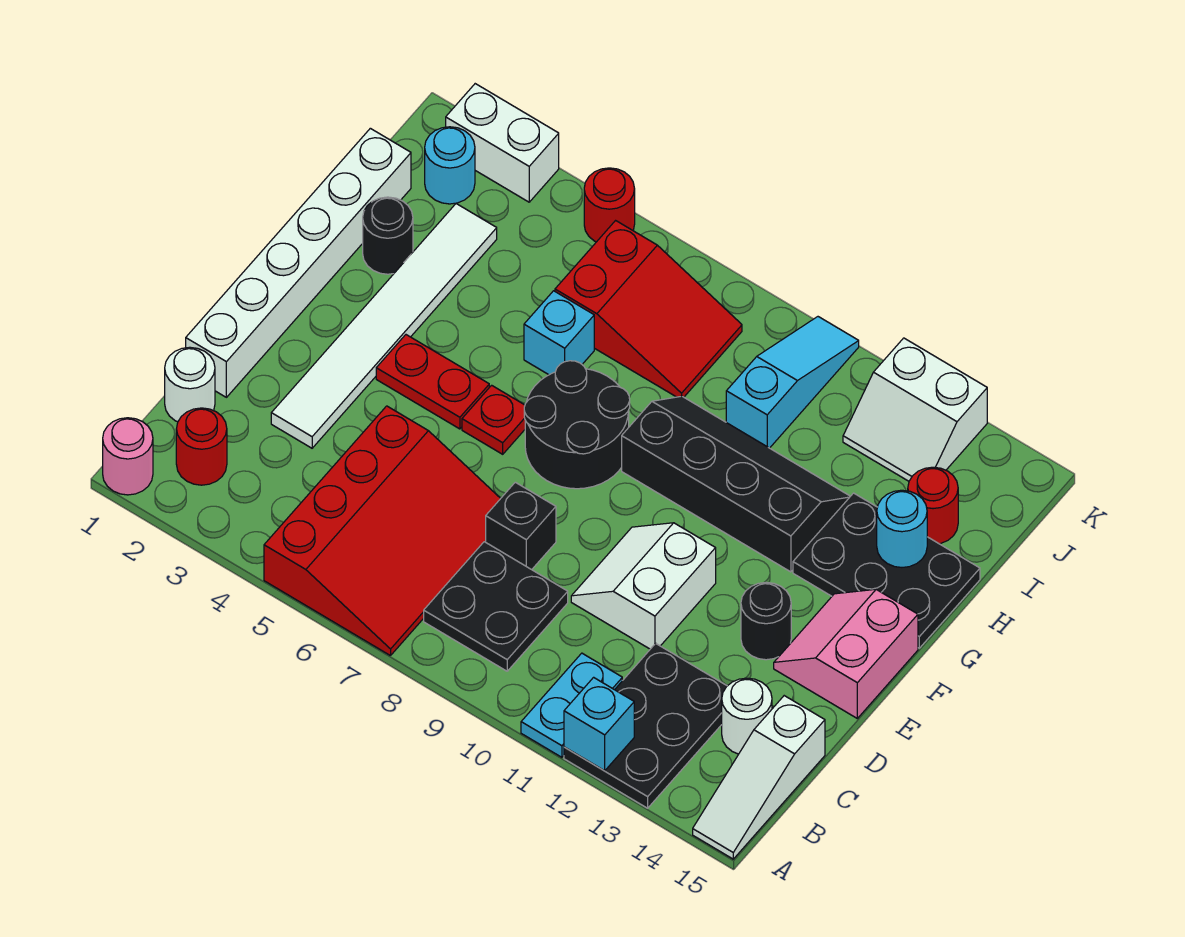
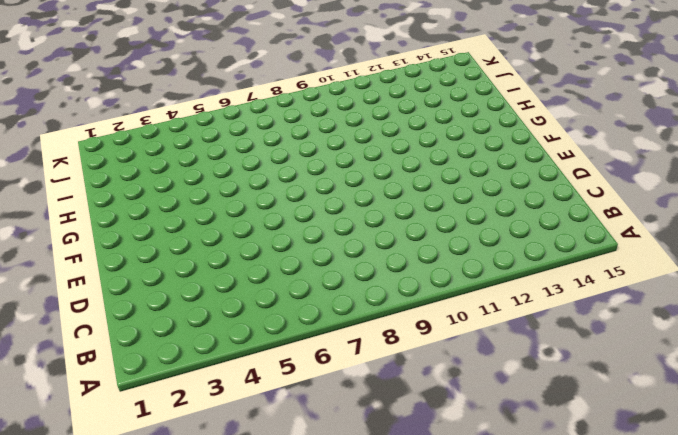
none -> pink 1x1 round brick [103,418,153,495]
none -> red 3x4 slope [264,406,501,656]
none -> cyan 1x2 plate [521,653,622,757]
none -> black 2x3 plate [564,643,727,808]

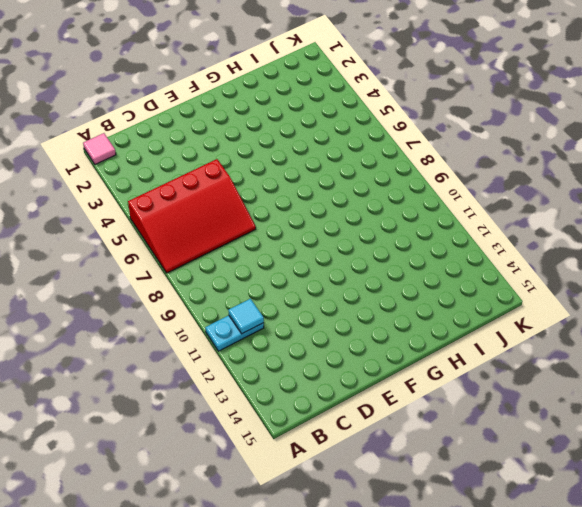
pink 1x1 tile [83,133,116,164] -> pink 1x1 round brick [103,418,153,495]
cyan 1x1 tile [228,299,264,334] -> none
none -> black 2x3 plate [564,643,727,808]
none -> white 1x3 slope [693,696,825,859]
none -> red 1x1 round brick [176,408,227,485]
none -> black 2x2 plate [424,542,568,671]

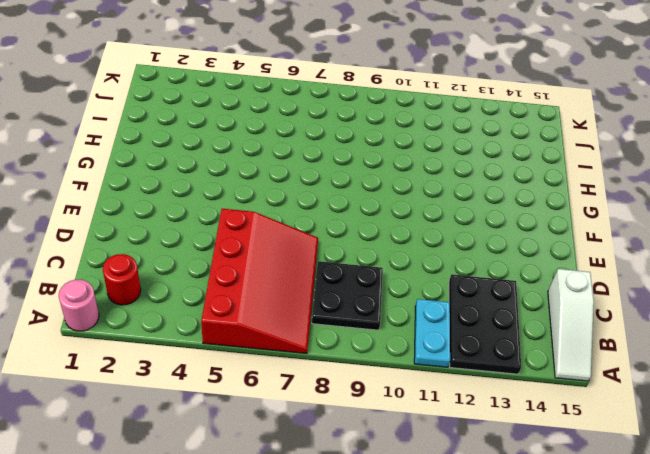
none -> white 1x1 round brick [165,347,215,422]
none -> white 1x1 round brick [722,678,772,754]
none -> white 1x6 brick [186,128,411,397]
none -> white 1x6 tile [271,204,497,448]

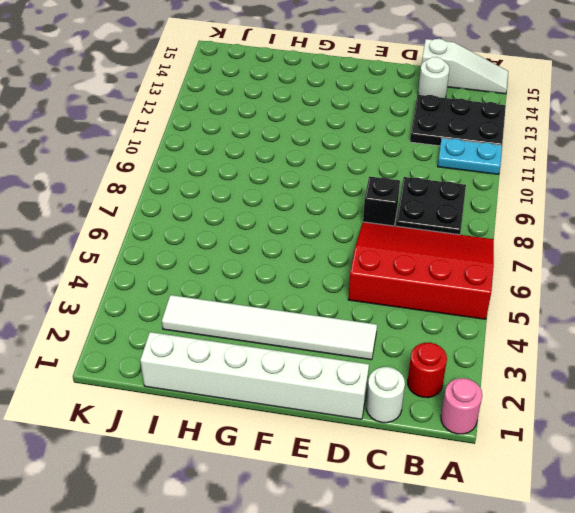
none -> white 2x2 slope [571,523,716,649]
none -> black 1x1 round brick [741,582,791,660]
none -> pink 2x2 slope [774,589,918,718]
none -> red 1x2 plate [376,335,489,429]

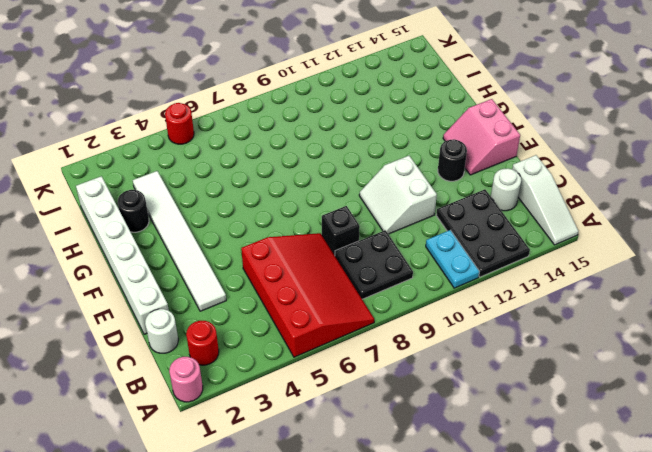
none -> red 1x2 plate [376,335,489,429]
none -> red 1x1 plate [462,385,525,454]
none -> black 2x2 round brick [524,361,630,489]
none -> black 2x4 slope [622,396,850,572]

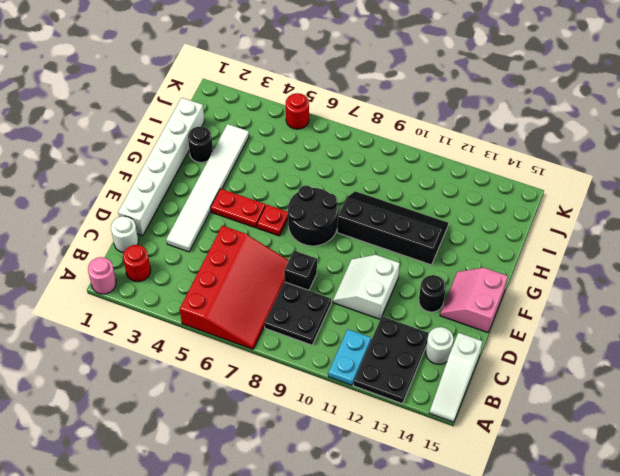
none -> black 2x3 plate [793,493,980,648]
none -> cyan 1x1 brick [524,291,594,375]
none -> red 2x3 slope [555,221,742,397]
none -> cyan 1x3 slope [726,317,859,448]

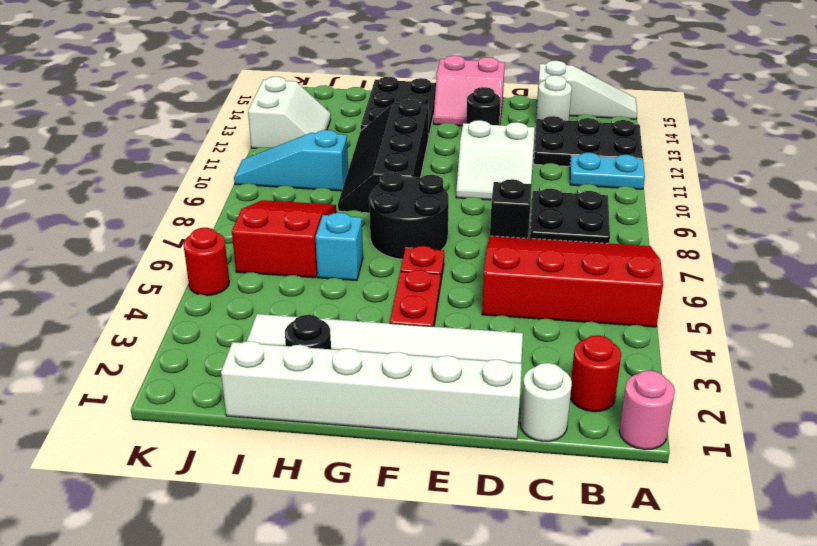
none -> red 1x1 round brick [908,467,958,544]
none -> cyan 1x1 round brick [425,127,475,204]
none -> white 1x2 brick [446,84,559,202]
none -> cyan 1x1 brick [564,677,634,771]

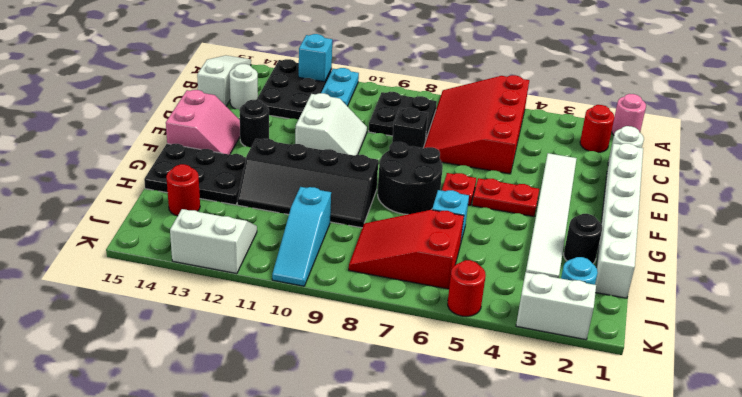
none -> cyan 1x1 round brick [877,490,927,567]

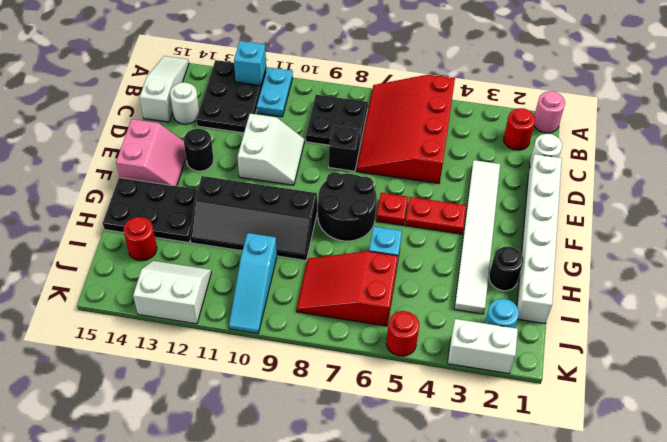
none -> cyan 1x1 round brick [877,490,927,567]

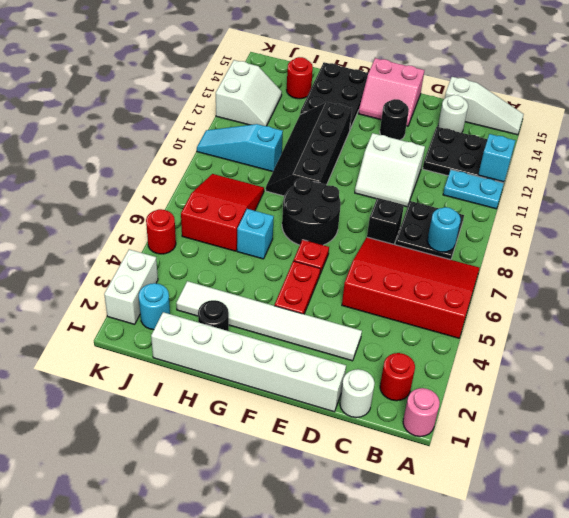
cyan 1x1 round brick [427,207,461,252] -> cyan 1x1 round brick moved to [877,490,927,567]

